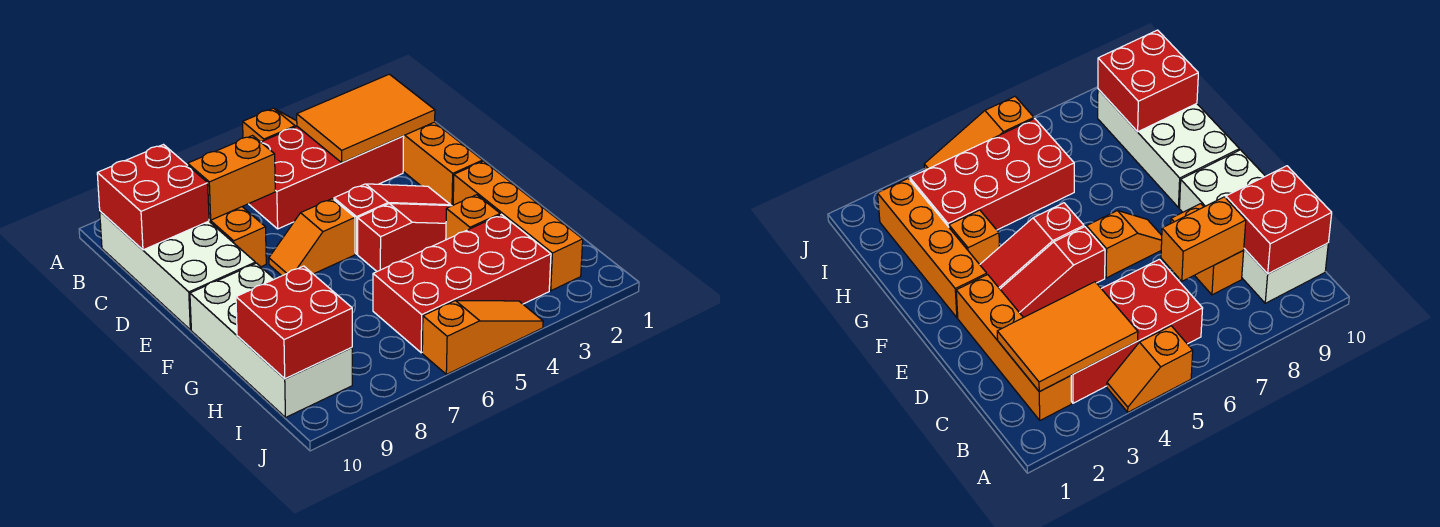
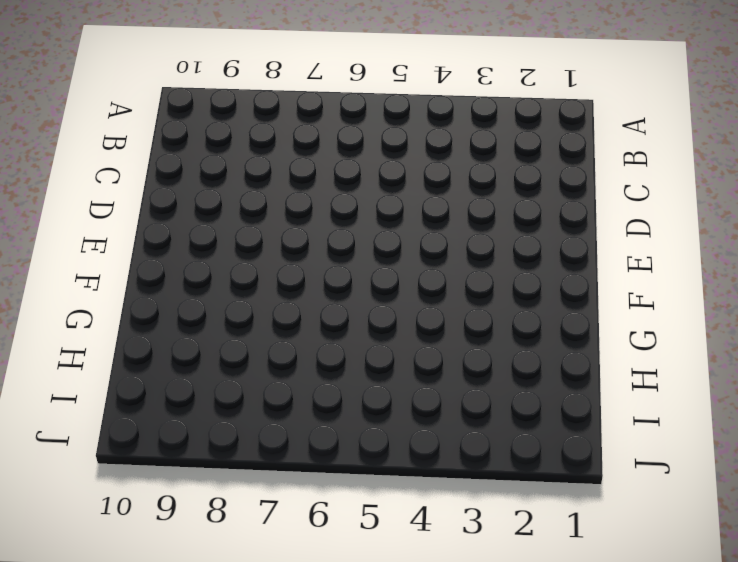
none -> orange 1x2 slope [243,108,297,142]
none -> orange 1x4 brick [403,122,483,206]
none -> red 2x4 brick [249,127,404,229]

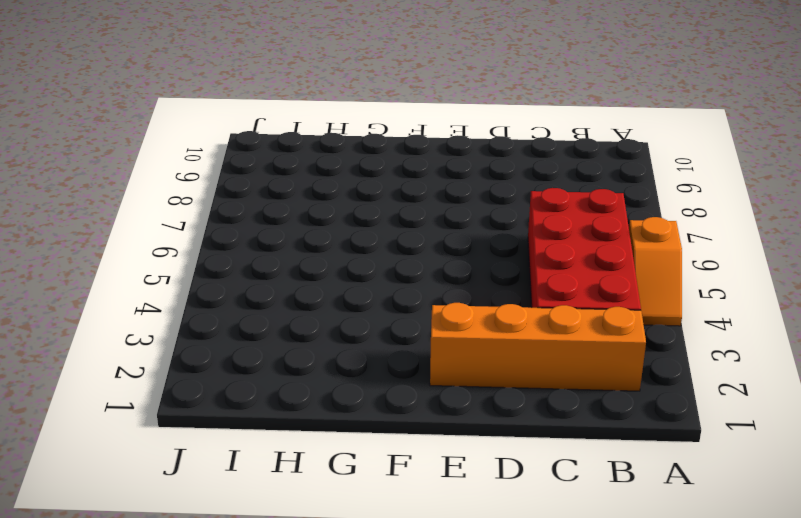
none -> white 2x4 brick [100,211,255,330]
none -> orange 1x2 brick [209,207,266,267]
none -> red 1x3 slope [334,184,451,254]

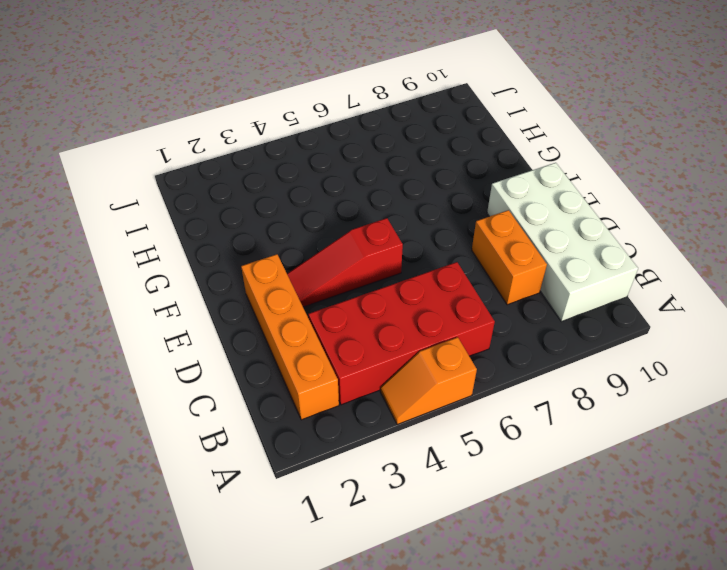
none -> orange 1x2 slope [269,199,355,276]
none -> orange 1x4 brick [453,161,583,291]
none -> red 1x3 slope [358,203,451,271]

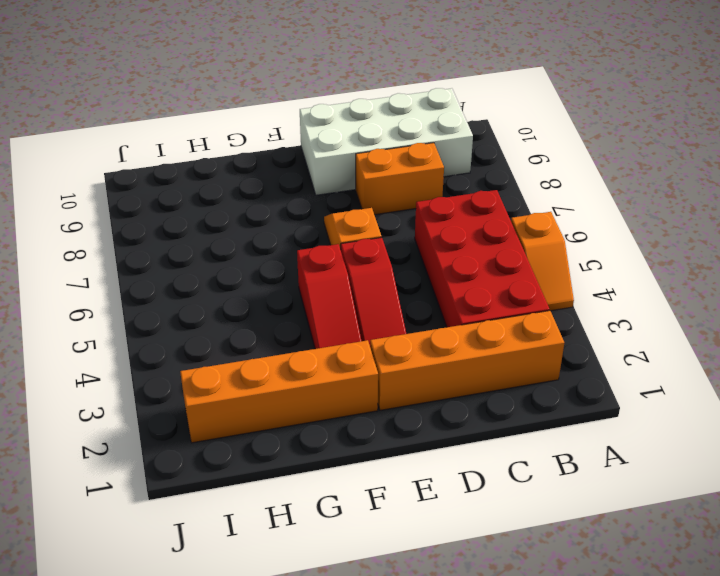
none -> white 2x4 brick [190,263,352,418]
none -> orange 1x1 brick [446,195,500,240]
none -> red 2x4 brick [373,215,551,353]

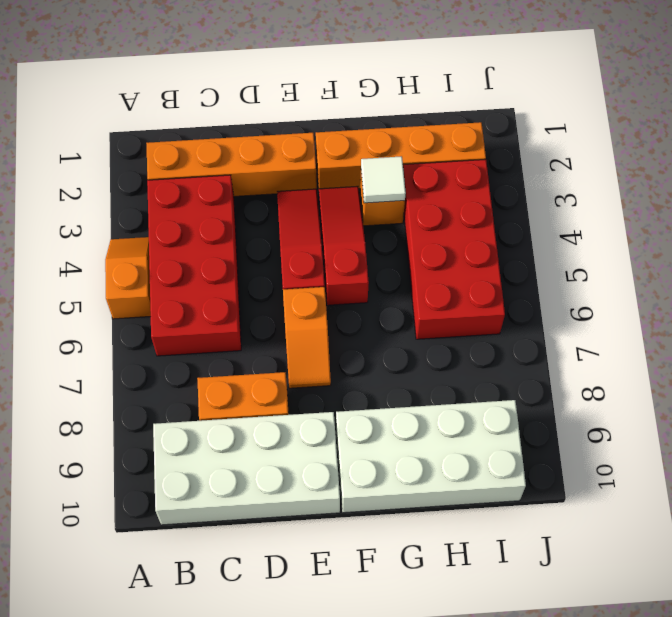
white 1x1 tile [361,156,406,203] -> none
none -> orange 1x3 slope [422,300,543,374]
none -> orange 2x3 tile [297,74,435,163]
none -> red 2x2 brick [97,145,209,250]

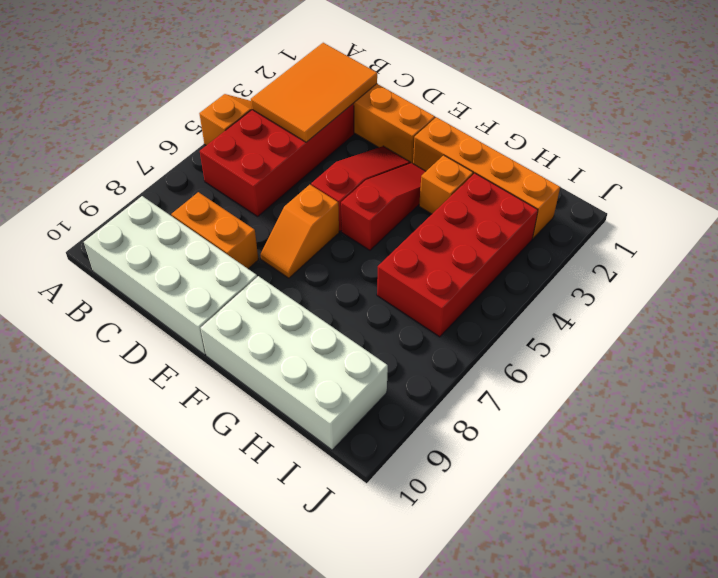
none -> orange 1x3 slope [422,300,543,374]
none -> red 2x2 brick [97,145,209,250]
none -> orange 1x2 brick [188,136,275,220]

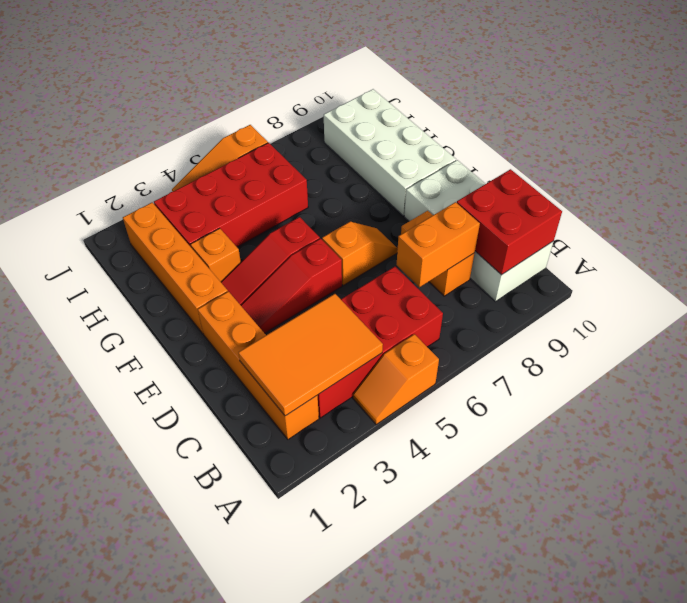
none -> red 2x2 brick [236,266,352,379]

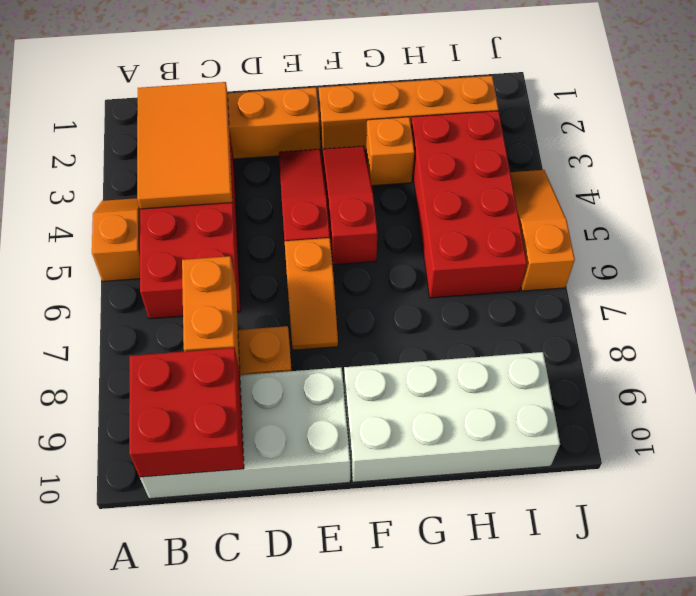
none -> red 2x2 brick [236,266,352,379]

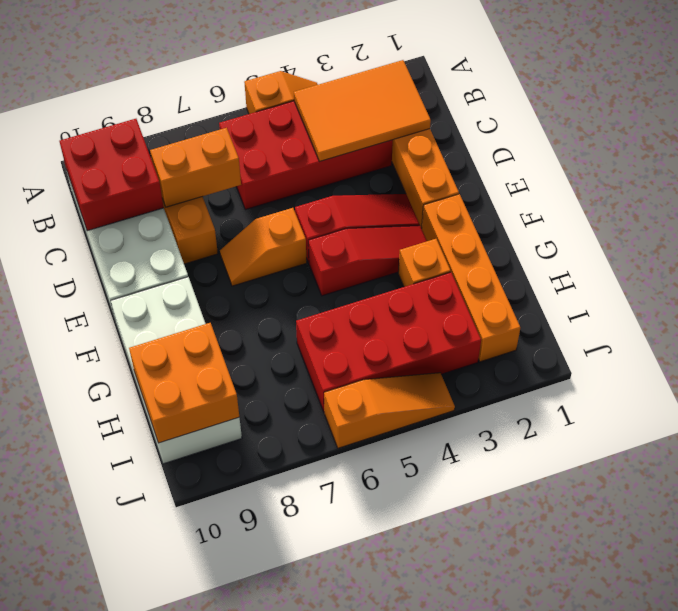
orange 2x2 brick [129,323,239,443] -> red 2x2 brick [236,266,352,379]

